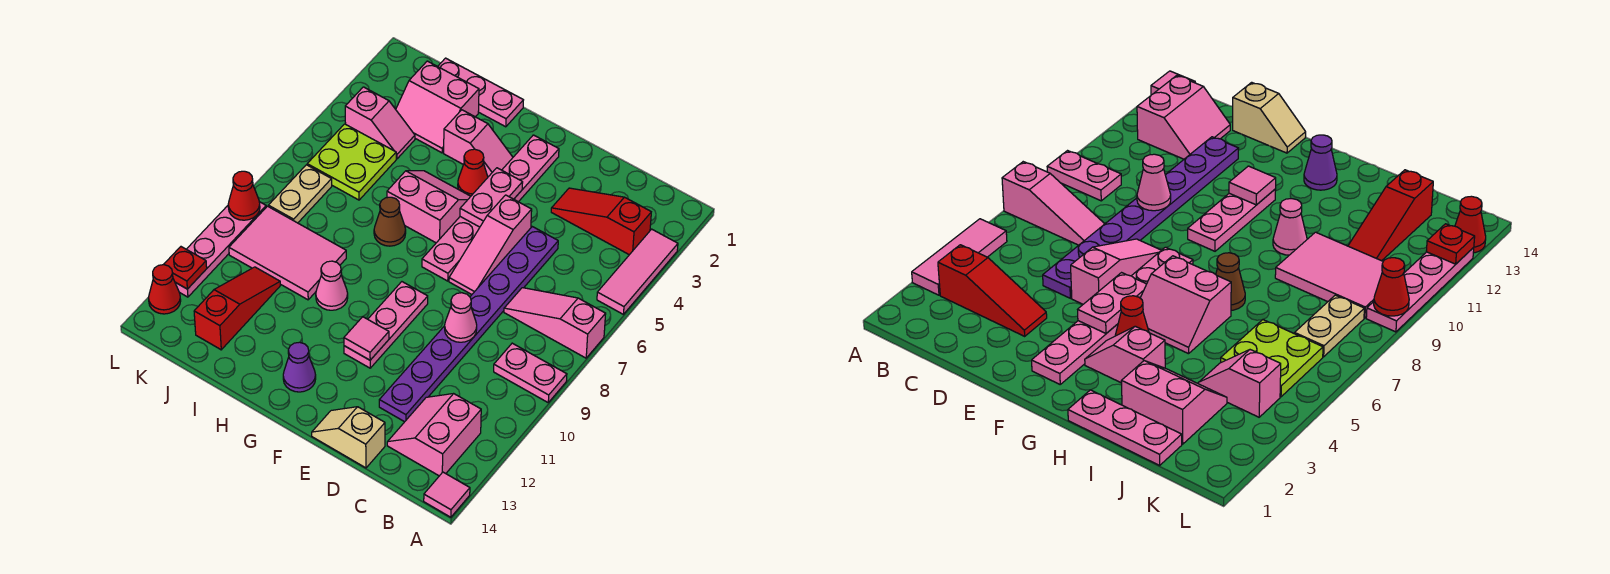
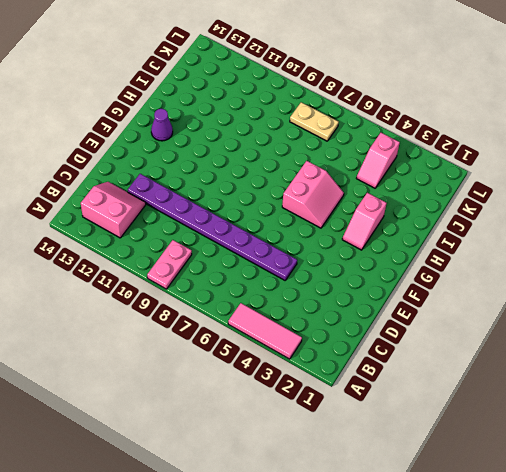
none -> pink 1x3 slope [504,288,606,358]
none -> pink 1x1 tile [424,472,470,517]
none -> red 1x3 slope [551,188,651,255]
none -> tan 1x2 slope [312,407,385,468]

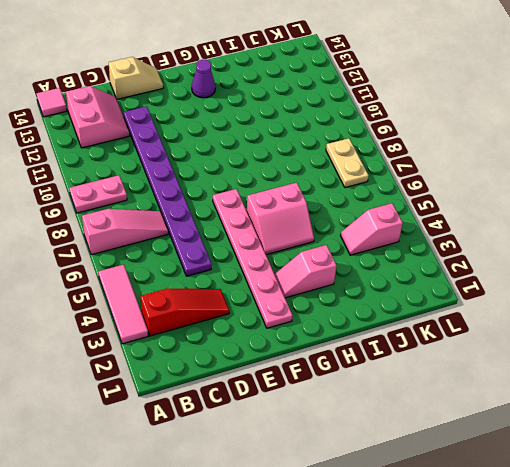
none -> pink 1x3 slope [449,195,532,294]
none -> pink 1x3 plate [344,282,428,368]
none -> red 1x1 cone [458,149,488,196]
none -> pink 1x3 plate [438,58,523,127]

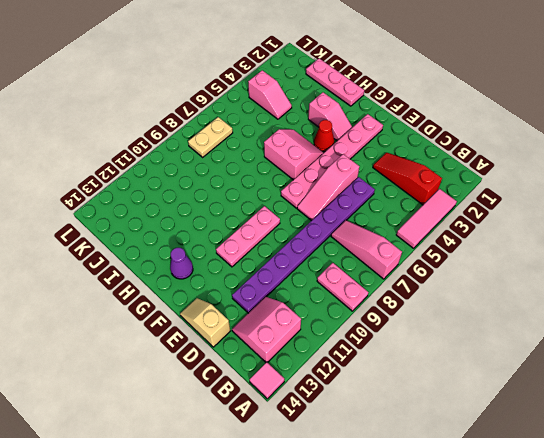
none -> brown 1x1 cone [374,197,406,246]
none -> pink 1x1 cone [316,261,348,310]
none -> pink 2x2 slope [396,61,479,153]
none -> pink 2x3 tile [229,206,346,300]

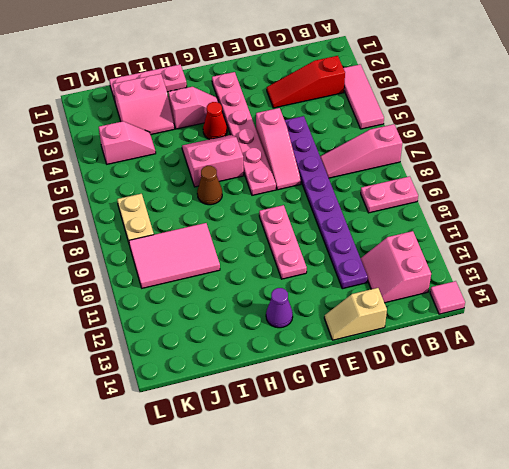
none -> pink 1x1 cone [316,261,348,310]
none -> lime 2x2 plate [307,124,396,200]
none -> red 1x3 slope [194,267,280,350]
none -> pink 1x4 plate [175,202,266,297]

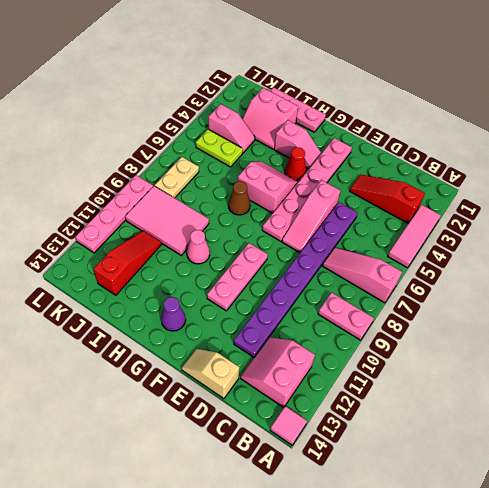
lime 1x2 plate [196,129,243,167] -> lime 2x2 plate [307,124,396,200]
none -> red 1x1 cone [149,265,181,314]
none -> pink 1x1 cone [445,293,477,342]
none -> pink 1x2 plate [460,168,523,227]
none -> pink 1x1 tile [344,317,389,360]

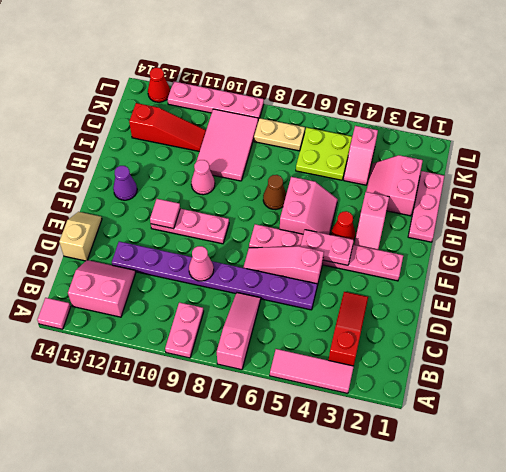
none -> red 1x1 cone [228,171,260,220]
none -> red 1x1 plate [164,247,207,289]

